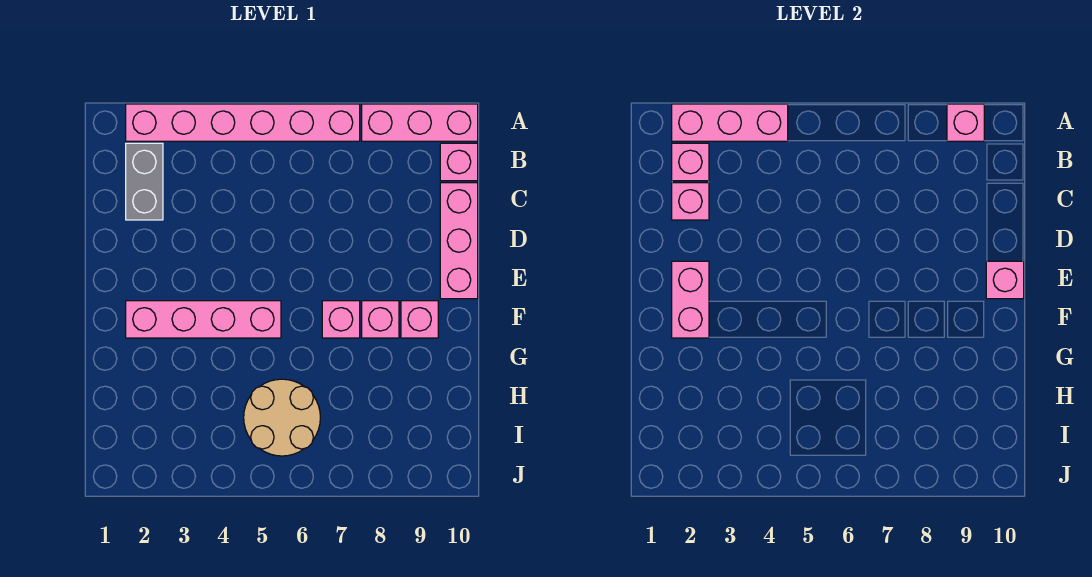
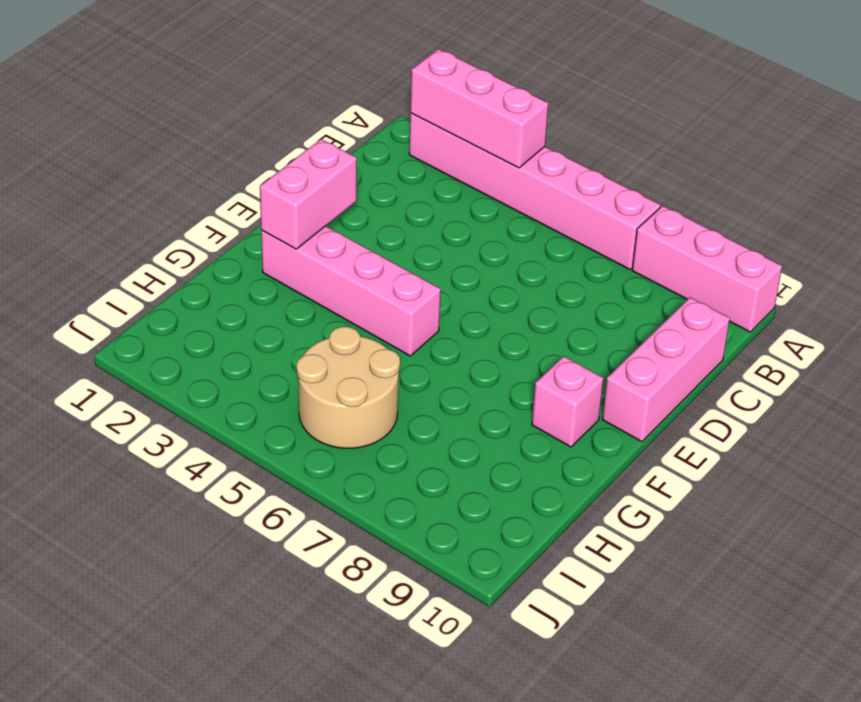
none -> grey 1x2 brick [126,143,163,220]
none -> pink 1x1 brick [440,143,478,181]
none -> pink 1x1 brick [322,301,360,338]

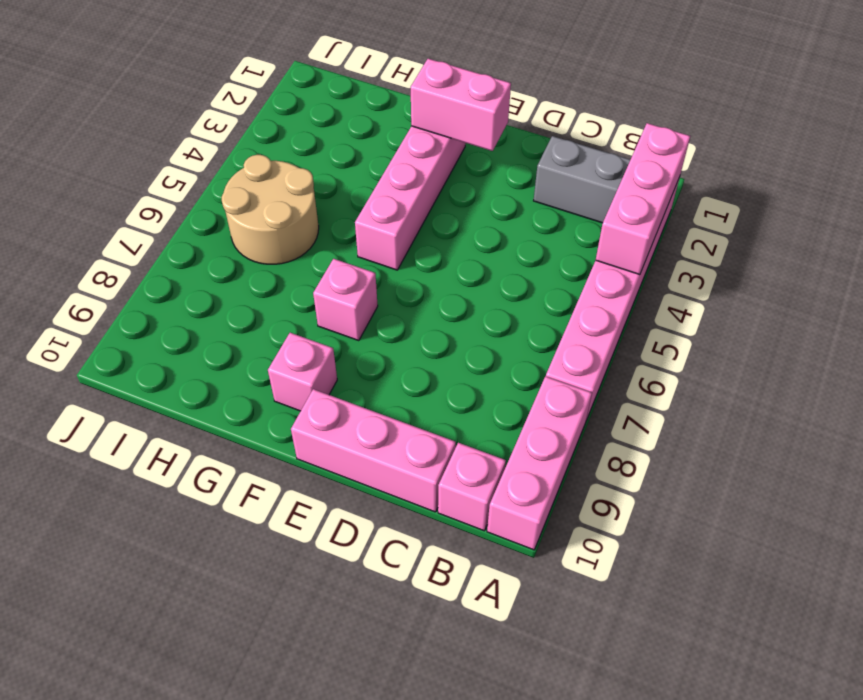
none -> pink 1x1 brick [362,301,399,338]
none -> pink 1x1 brick [947,104,984,141]
none -> pink 1x1 brick [672,143,709,181]

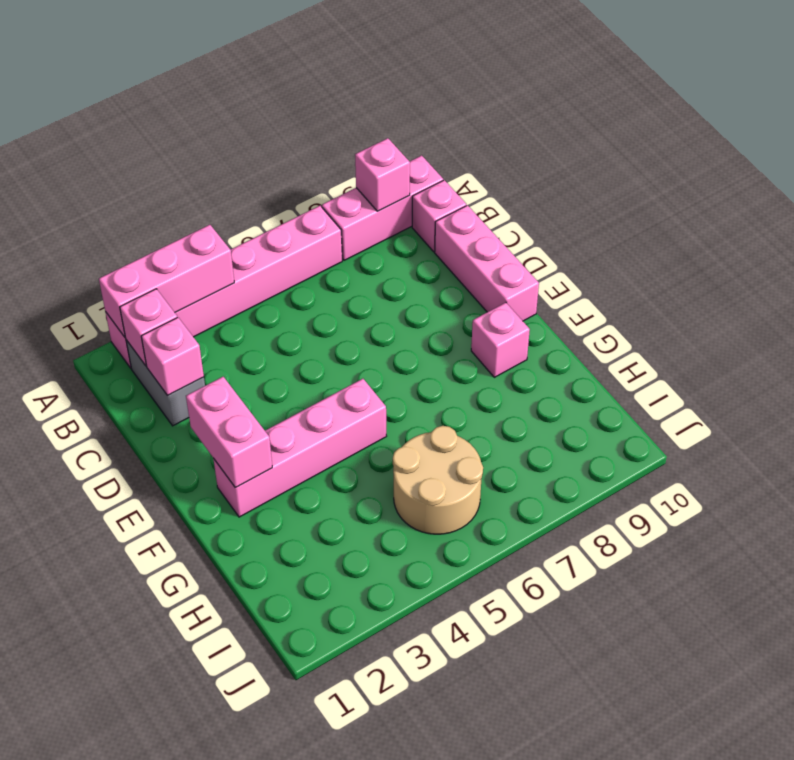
none -> pink 1x1 brick [322,301,360,338]
none -> pink 1x1 brick [362,301,399,338]
none -> pink 1x1 brick [986,261,1024,299]

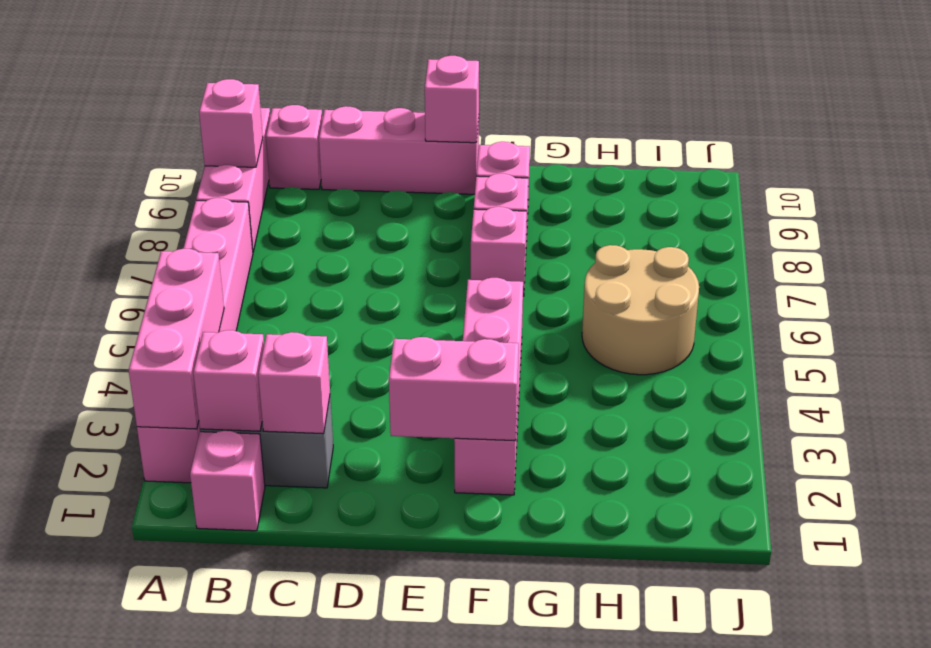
pink 1x1 brick [190,431,265,531] -> none

